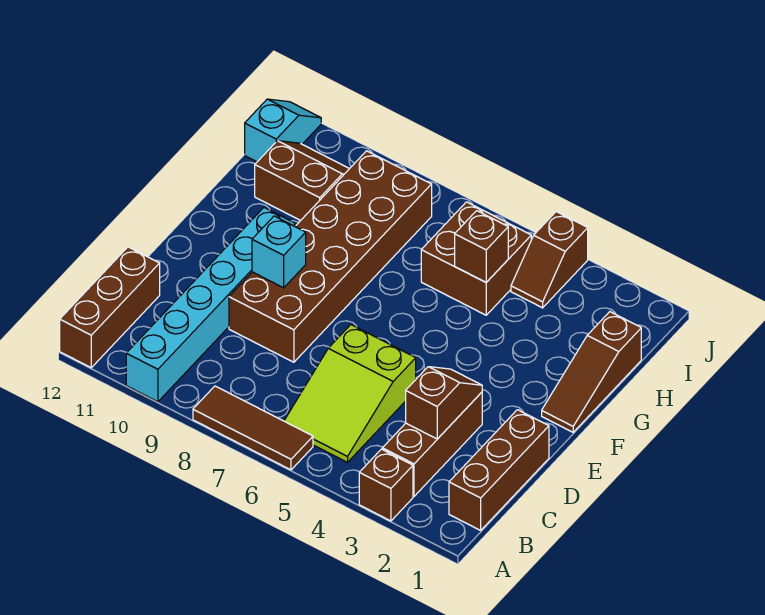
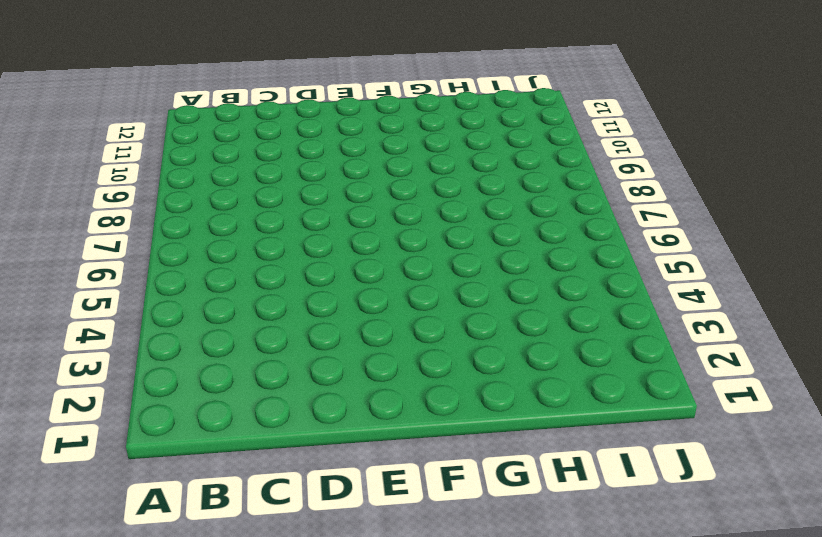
none -> brown 1x1 brick [359,449,413,521]
none -> brown 1x3 tile [193,386,313,470]
none -> cyan 1x6 brick [126,208,296,402]

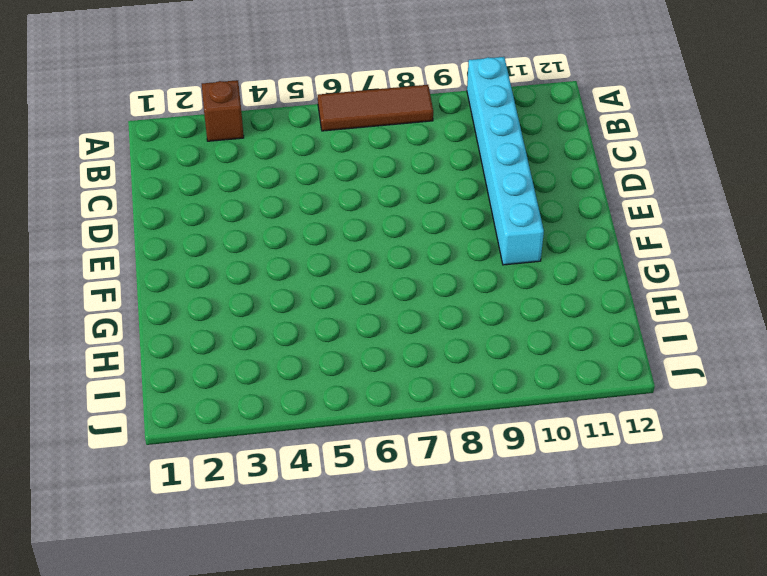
none -> brown 1x3 brick [60,247,160,368]
none -> brown 1x3 brick [449,410,549,530]
none -> brown 1x3 brick [382,392,482,496]

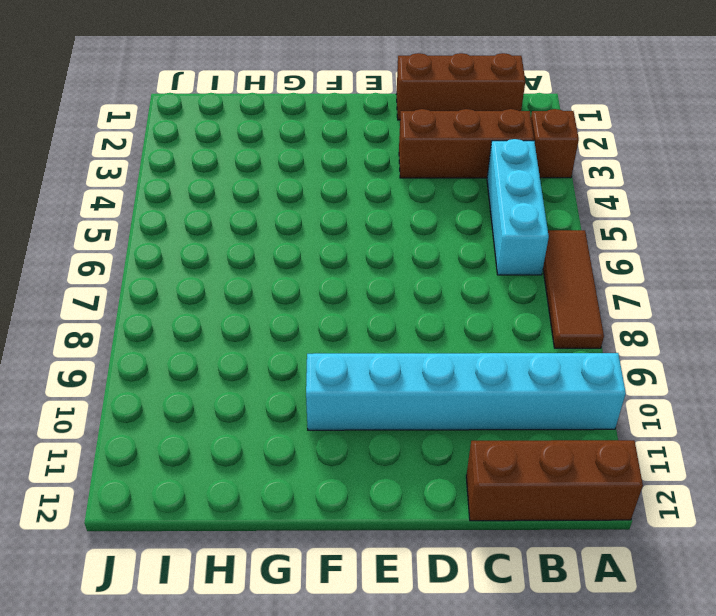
cyan 1x3 brick [487,139,549,275] -> lime 2x3 slope [284,325,416,462]
none -> brown 2x6 brick [229,151,432,362]
none -> brown 1x3 slope [542,312,641,432]
none -> brown 2x2 brick [421,202,531,315]

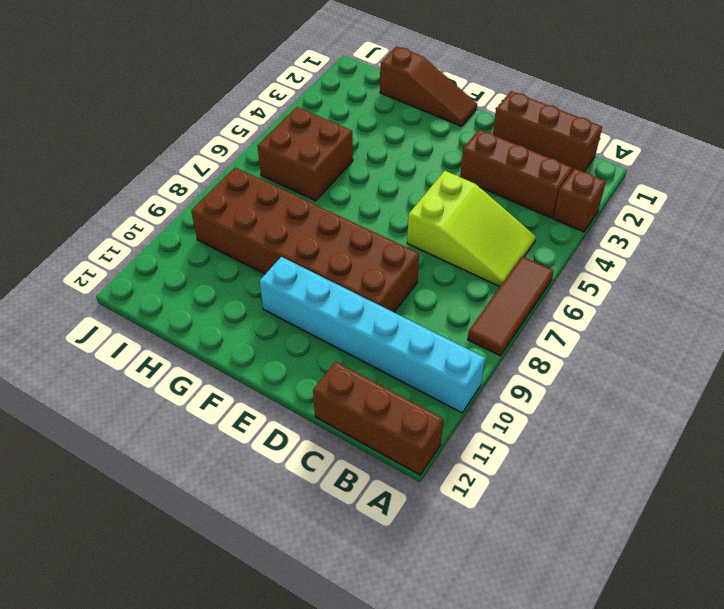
none -> brown 2x2 slope [255,141,349,221]
none -> brown 1x2 slope [511,212,588,308]
none -> cyan 1x2 slope [245,99,321,162]

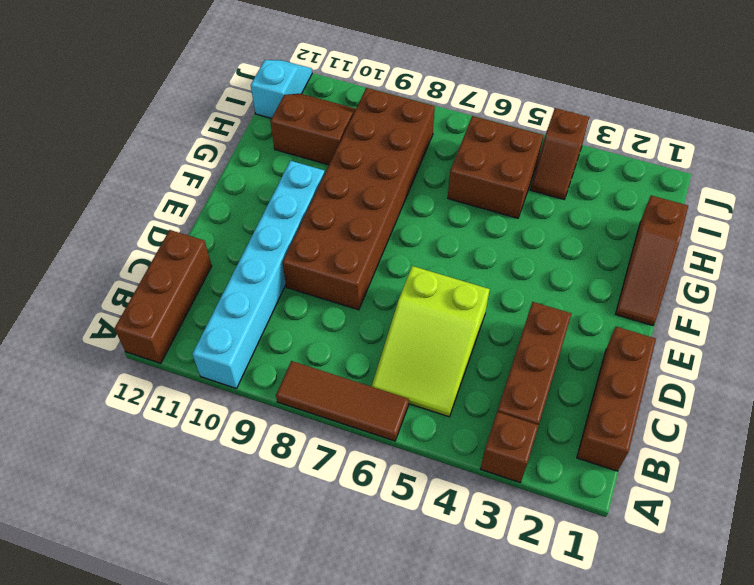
none -> brown 1x2 slope [406,367,482,439]
none -> cyan 1x1 brick [252,216,306,288]
none -> brown 1x1 brick [455,211,508,282]

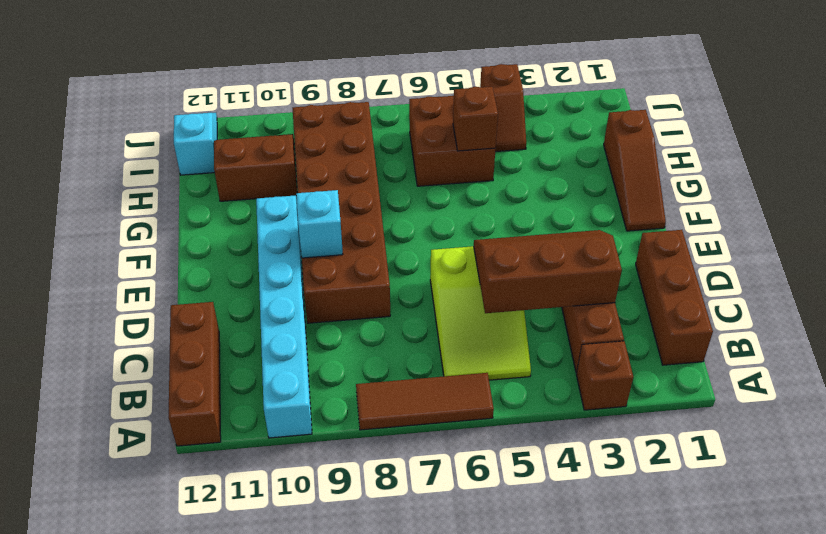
brown 2x3 slope [474,230,622,313] -> brown 1x2 slope [406,367,482,439]

